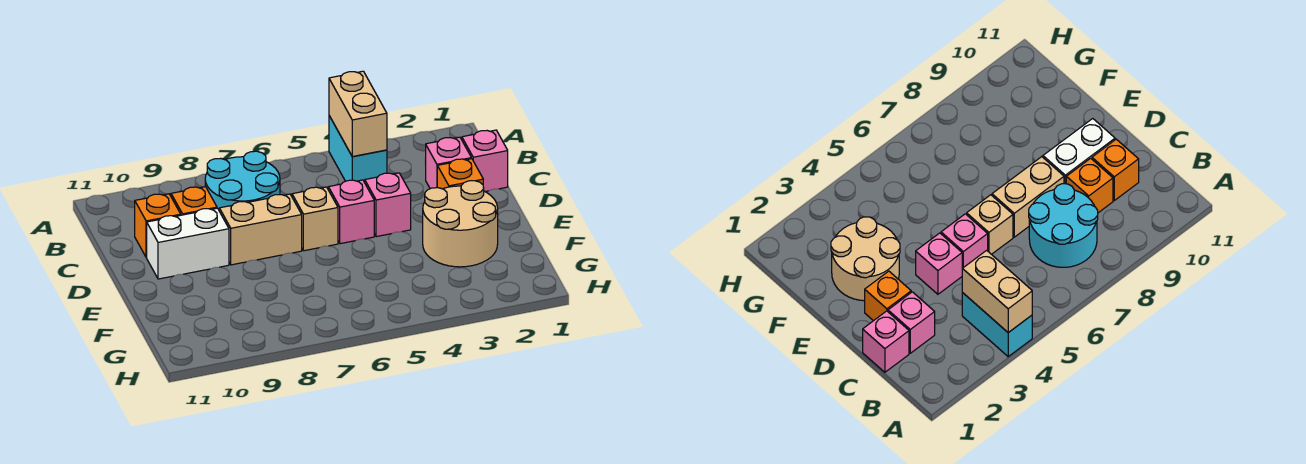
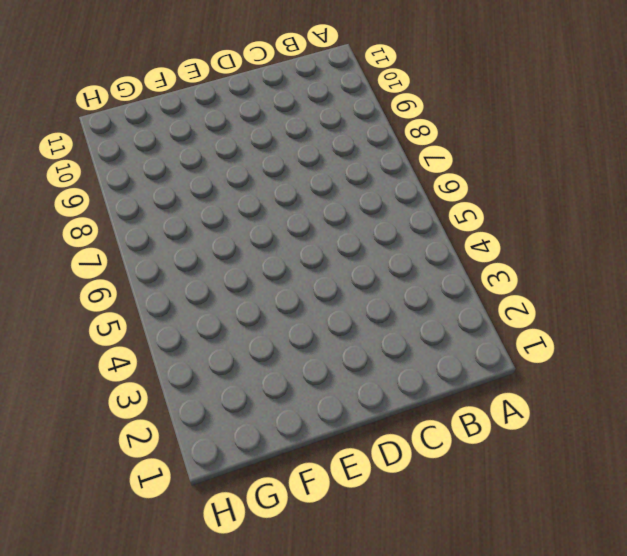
none -> cyan 1x2 brick [329,116,387,182]
none -> cyan 2x2 round brick [205,151,280,210]
none -> pink 1x1 brick [462,130,508,192]

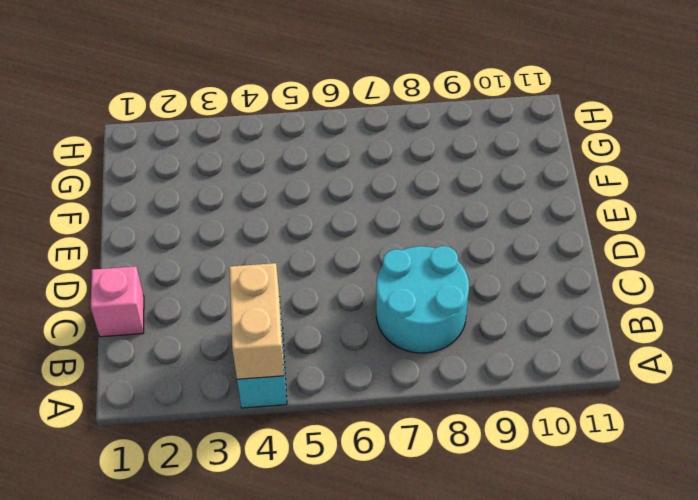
none -> pink 1x1 brick [425,137,471,189]
none -> orange 1x1 brick [171,187,217,215]
none -> orange 1x1 brick [135,194,181,258]

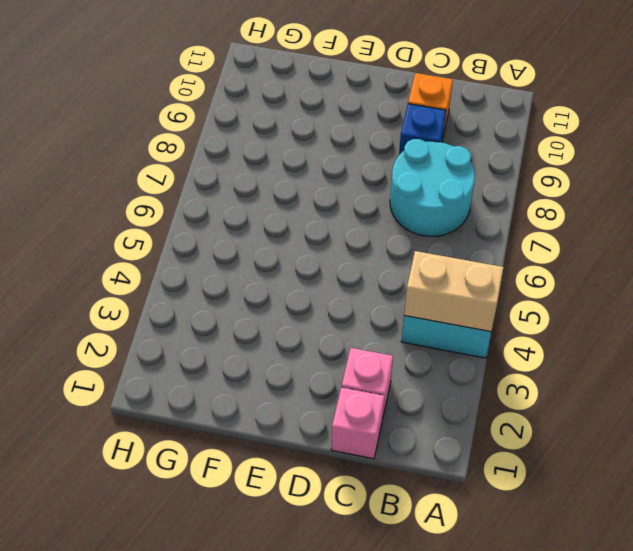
blue 1x1 brick [399,104,446,155] -> orange 1x1 brick [171,187,217,215]
none -> orange 1x1 brick [437,159,483,189]
none -> pink 1x1 brick [365,173,411,237]
none -> pink 1x1 brick [328,180,374,244]

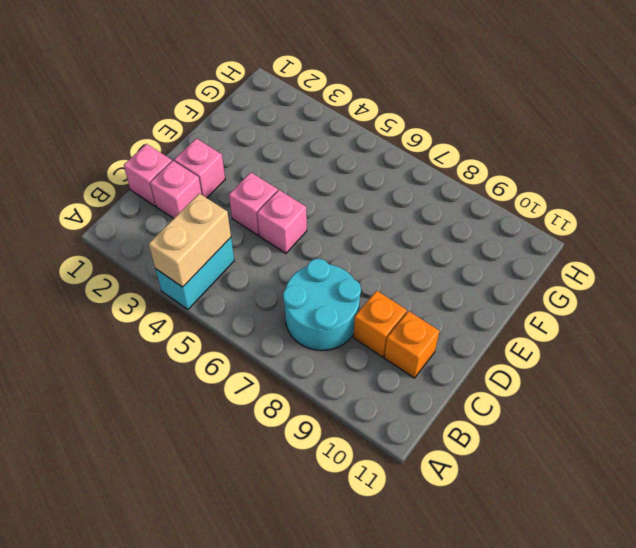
pink 1x1 brick [174,138,225,198] -> orange 1x1 brick [437,159,483,189]
none -> tan 1x1 brick [292,187,338,251]
none -> tan 1x2 brick [219,194,302,265]
none -> white 1x2 brick [147,208,229,279]

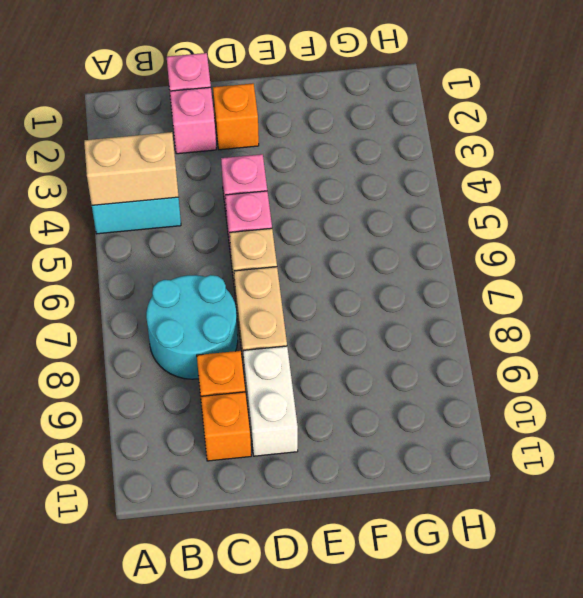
none -> tan 2x2 round brick [423,181,498,267]

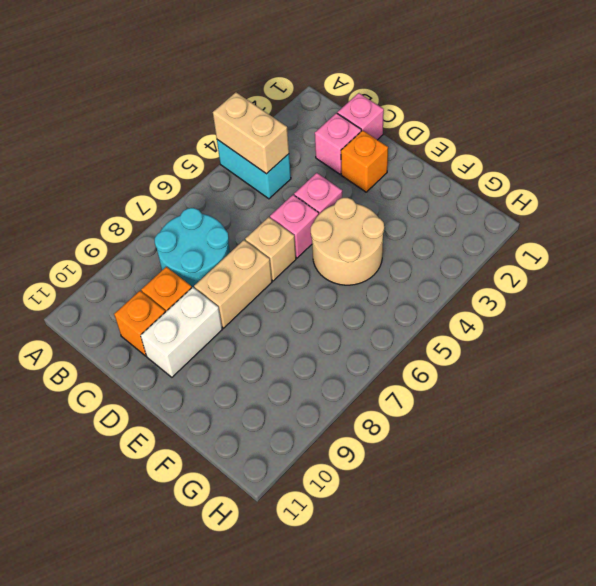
tan 2x2 round brick [310,198,384,285] -> tan 2x2 round brick moved to [423,181,498,267]

